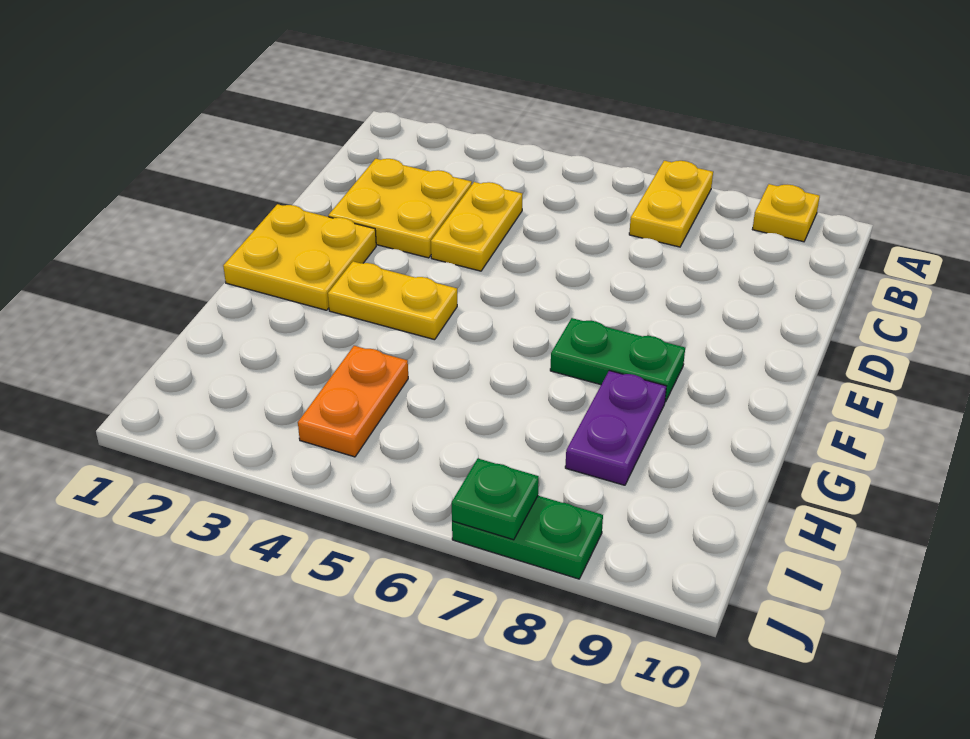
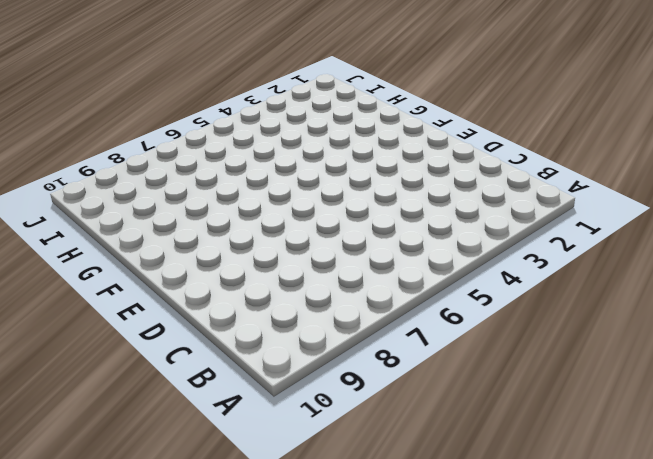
none -> yellow 1x2 plate [629,161,713,247]
none -> yellow 1x1 plate [752,184,820,242]

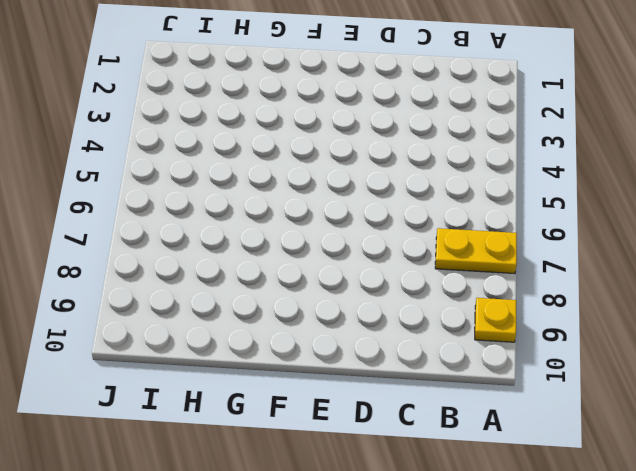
none -> yellow 2x2 plate [328,159,472,258]
none -> yellow 1x2 plate [431,182,523,271]

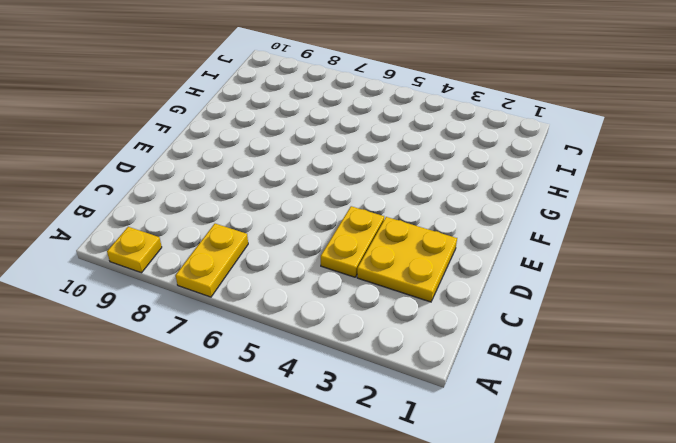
none -> yellow 2x2 plate [223,204,376,310]
none -> yellow 1x2 plate [328,261,457,340]

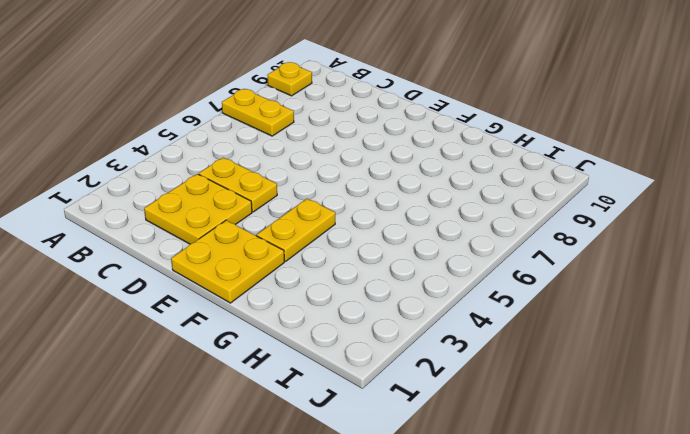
none -> green 1x2 plate [550,318,685,402]
none -> purple 1x2 plate [565,371,666,485]

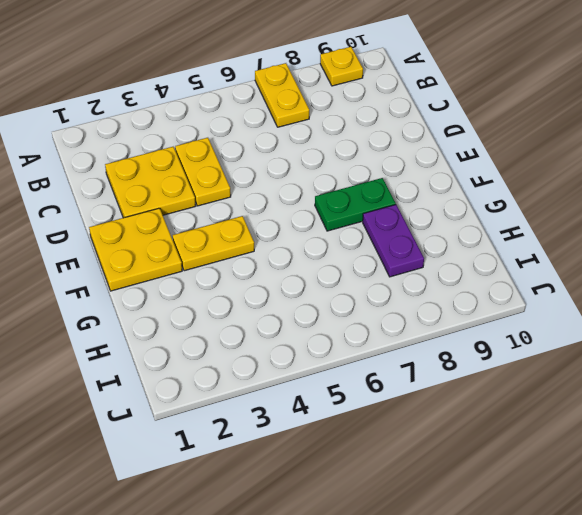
none -> orange 1x2 plate [298,346,408,457]
none -> green 1x2 plate [452,496,603,579]

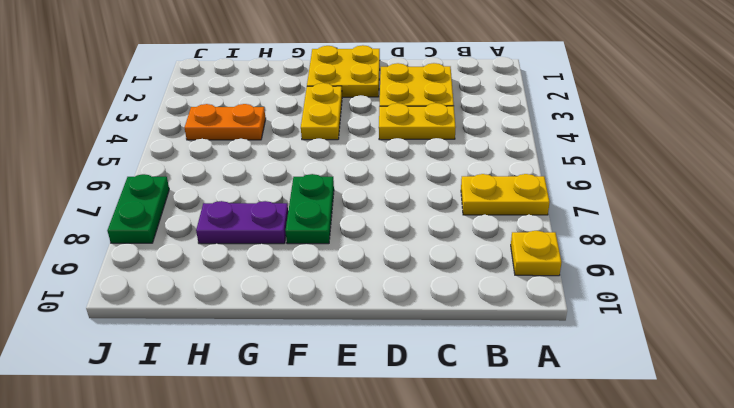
none -> green 1x1 plate [452,459,539,540]

